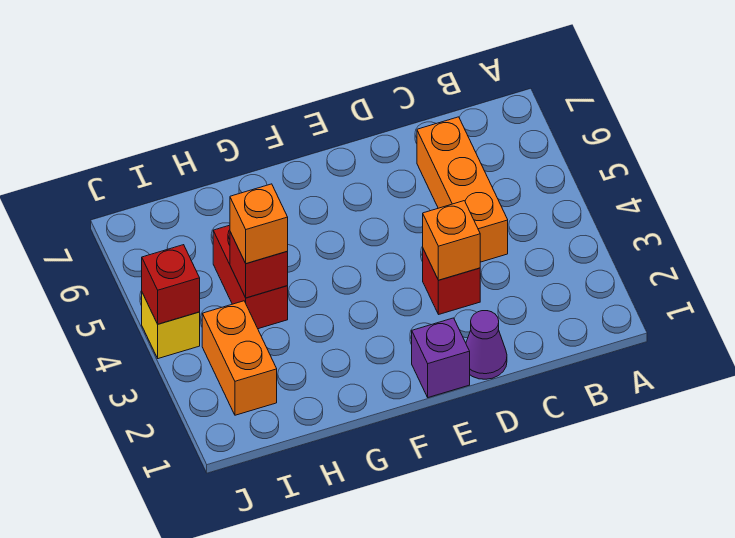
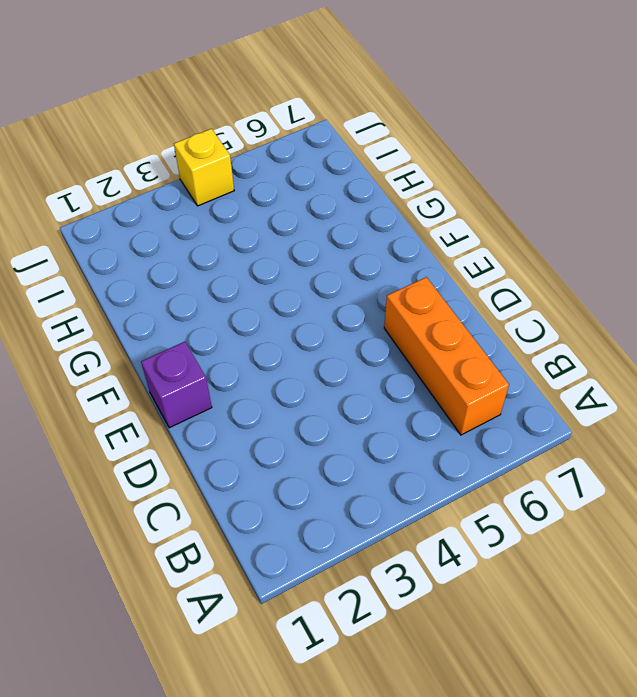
orange 1x3 brick [384,277,509,435] -> orange 1x3 brick turned to [417,117,508,262]
none -> purple 1x1 cone [466,311,507,379]
none -> red 1x1 brick [423,249,480,314]

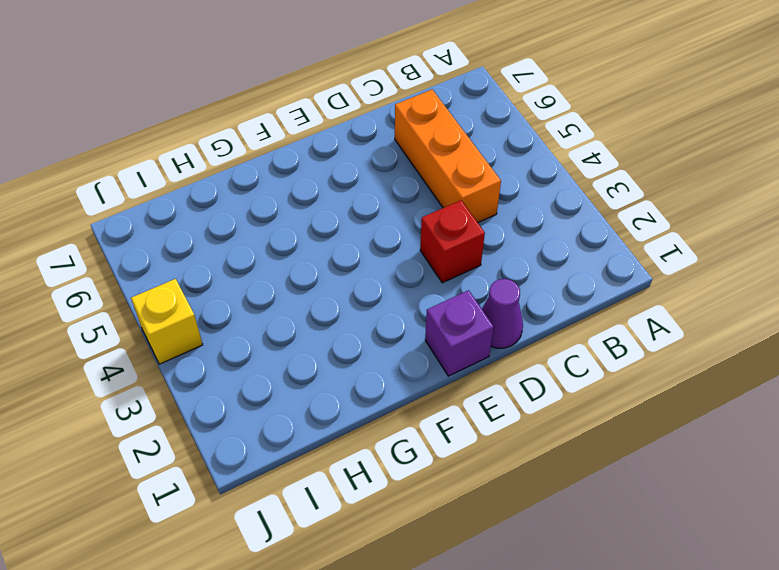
none -> red 1x2 brick [213,225,288,329]
none -> orange 1x2 brick [202,301,277,415]

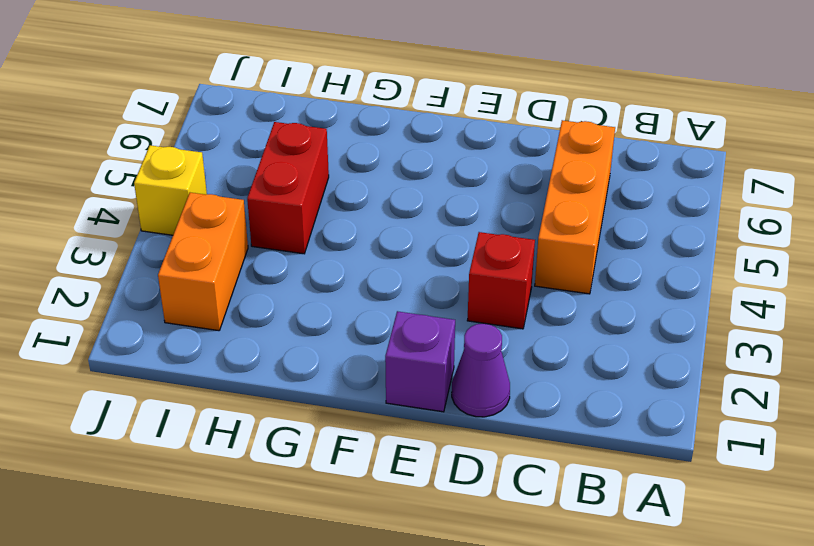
none -> orange 1x1 brick [423,201,480,280]
none -> red 1x1 brick [230,232,288,298]

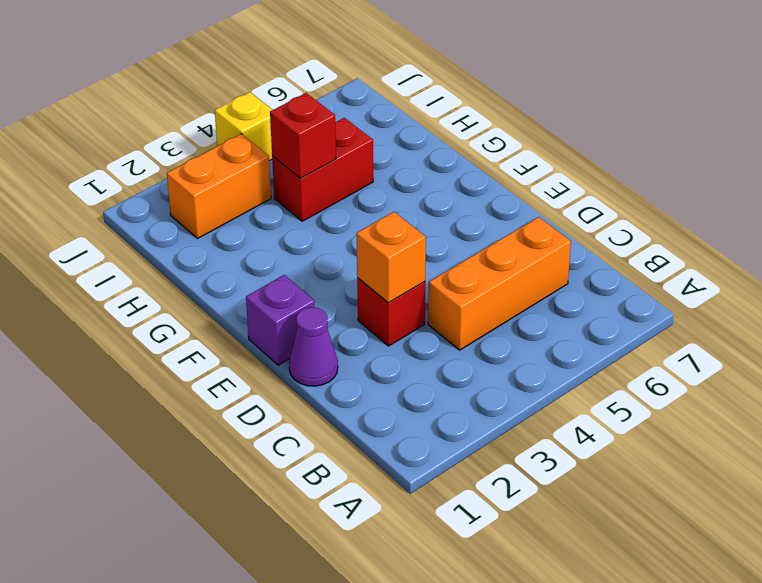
none -> red 1x1 brick [142,245,200,324]
none -> orange 1x1 brick [230,184,288,264]

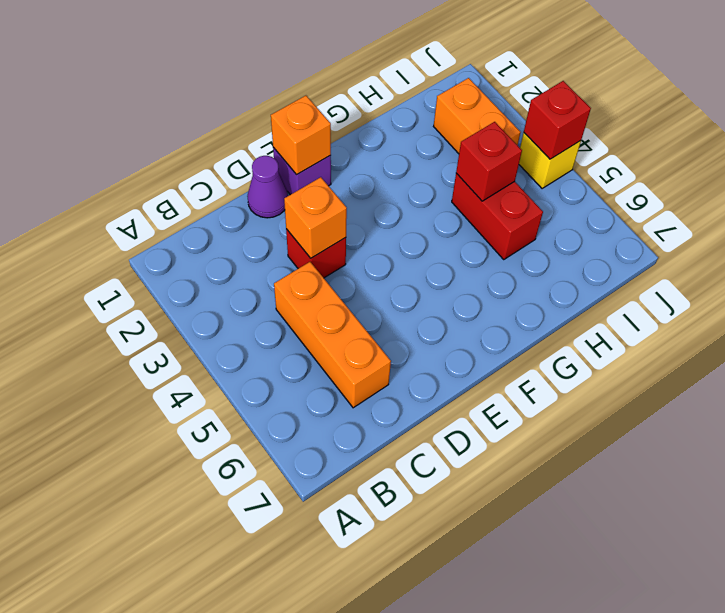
orange 1x1 brick [271,96,331,175] -> orange 1x1 brick moved to [230,184,288,264]

